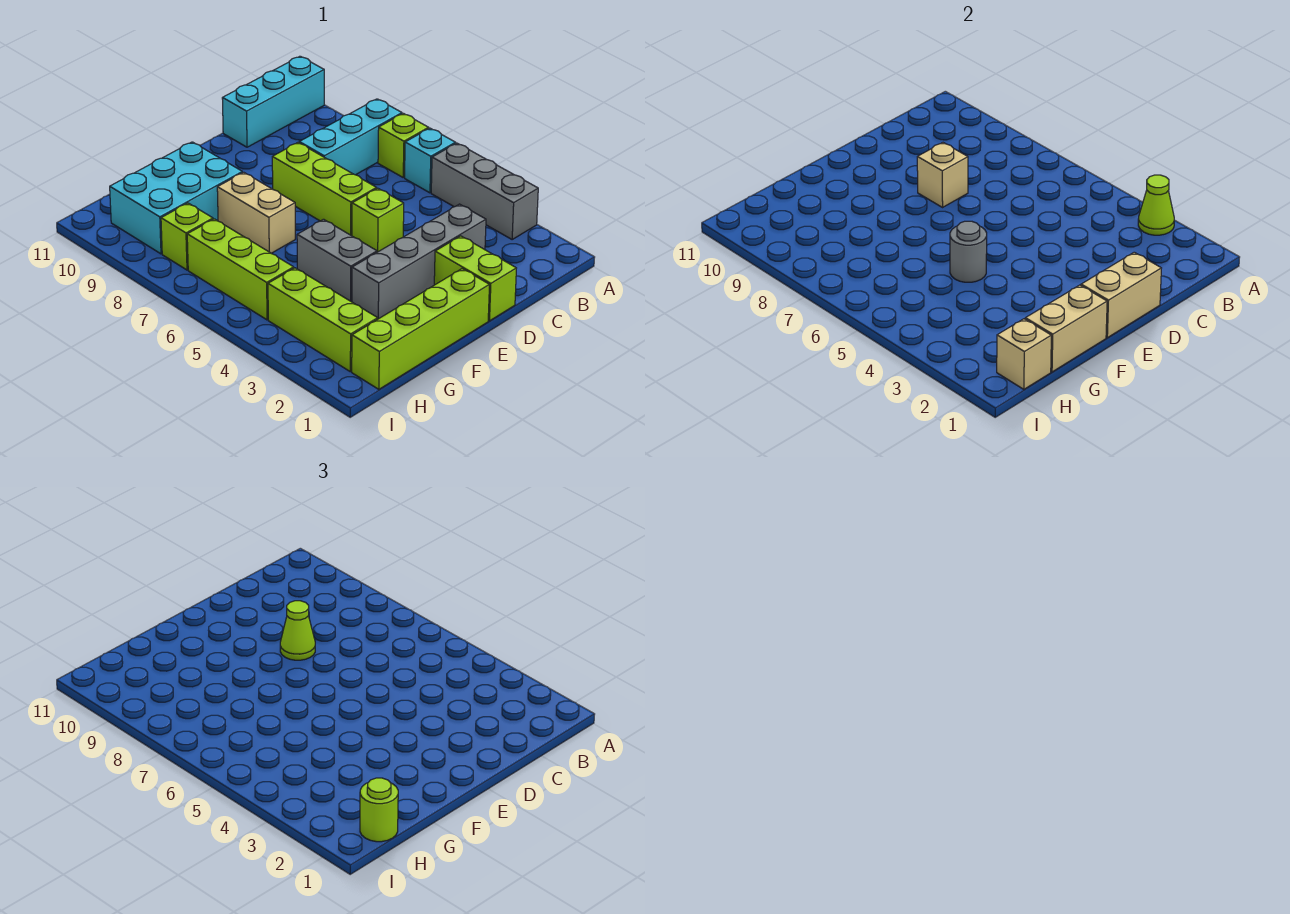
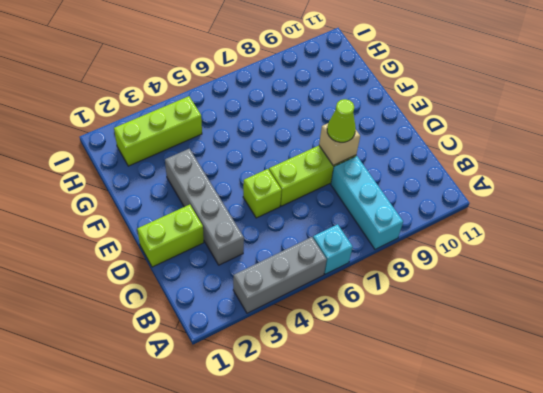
none -> lime 1x1 brick [378,113,429,177]
none -> cyan 1x3 brick [222,56,324,147]
none -> lime 1x4 brick [352,269,489,389]

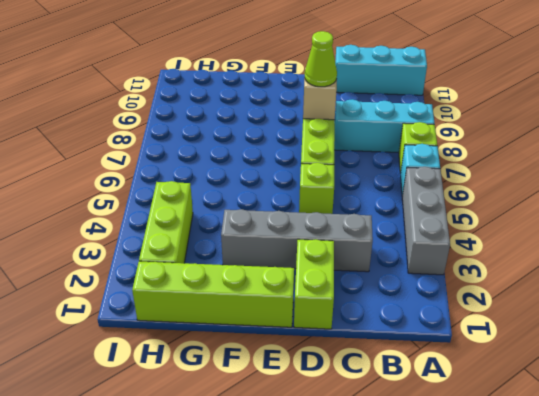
none -> grey 1x2 brick [297,219,377,302]
none -> tan 1x2 brick [217,172,295,253]
none -> cyan 2x3 brick [110,142,242,254]

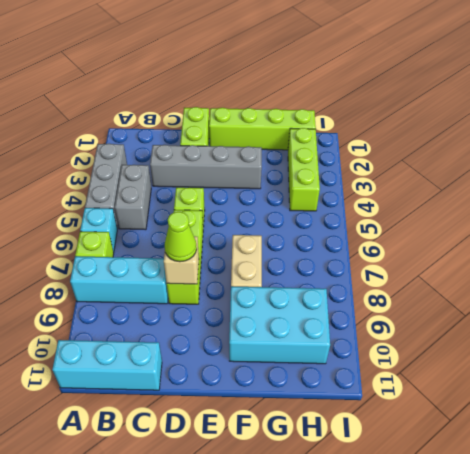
grey 1x2 brick [115,165,151,230] -> grey 1x2 brick moved to [297,219,377,302]
none -> lime 1x3 brick [187,219,294,320]
none -> lime 1x1 brick [161,203,213,270]
none -> lime 1x1 cone [1138,175,1174,235]

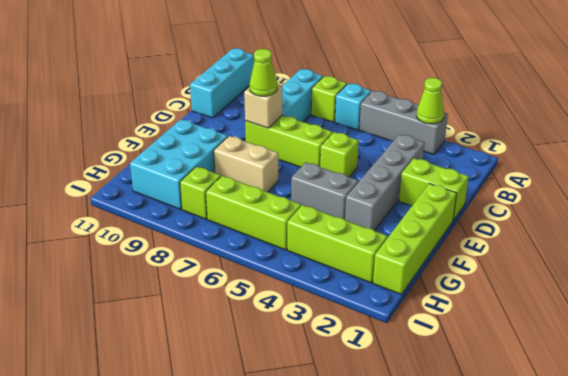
none -> tan 1x2 brick [1081,252,1161,338]
none -> tan 1x2 brick [1025,285,1107,372]
none -> grey 1x1 round brick [950,221,987,282]

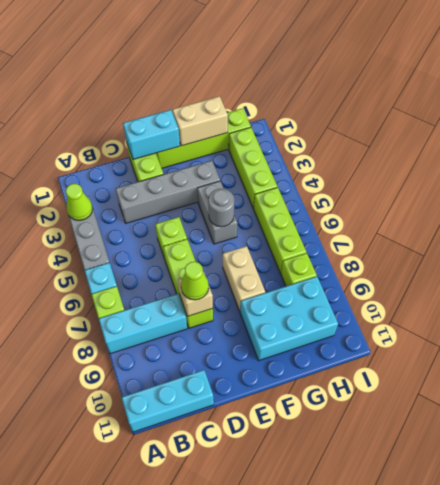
cyan 1x2 brick [123,110,180,159] -> tan 1x2 brick [1081,252,1161,338]
none -> tan 1x1 brick [997,319,1051,389]
none -> lime 1x1 round brick [360,778,398,842]

